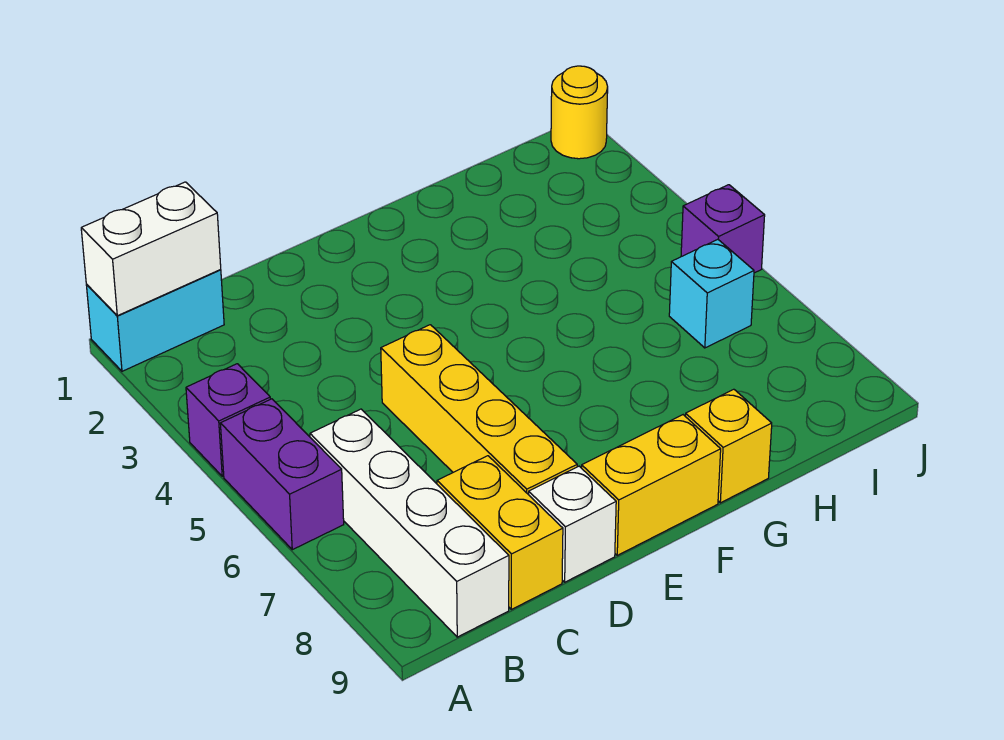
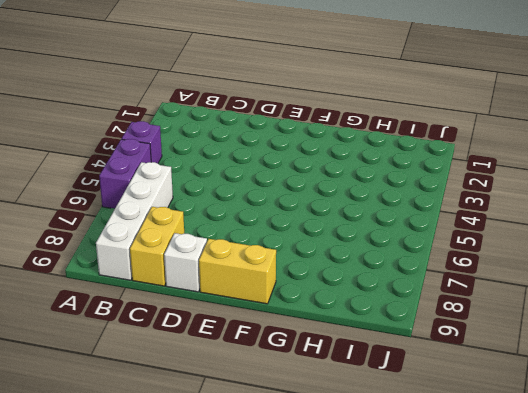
none -> cyan 1x2 brick [86,270,224,371]
none -> yellow 1x4 brick [381,325,577,495]
none -> yellow 1x1 brick [685,389,772,503]

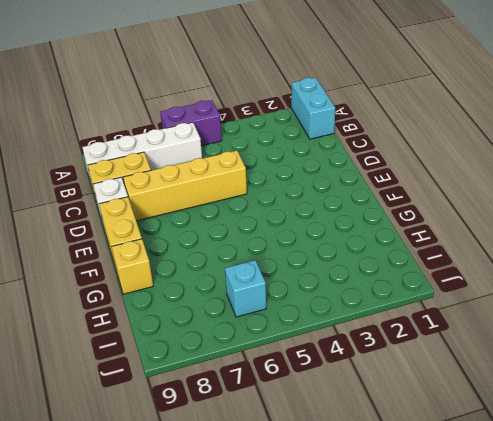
none -> purple 1x1 brick [186,364,270,476]
none -> yellow 1x1 round brick [551,66,608,159]
none -> purple 1x1 brick [681,185,765,273]

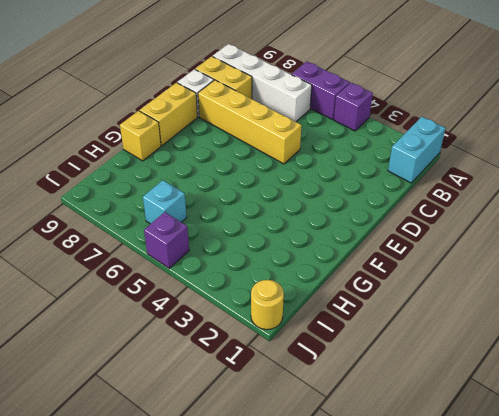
none -> white 1x2 brick [81,182,221,316]

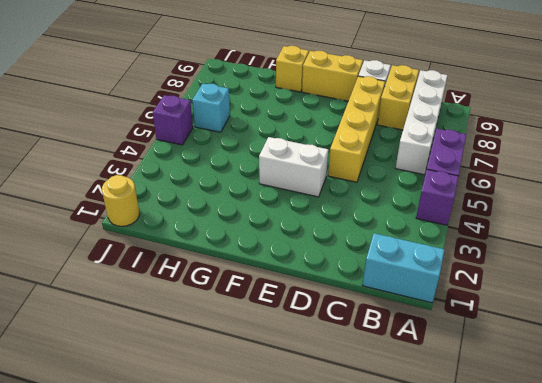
white 1x2 brick [259,137,328,197] -> white 1x2 brick moved to [81,182,221,316]

